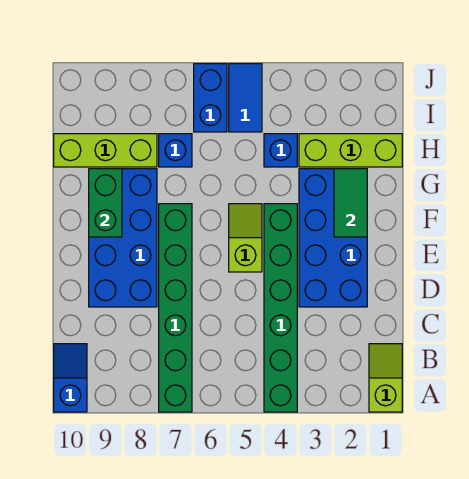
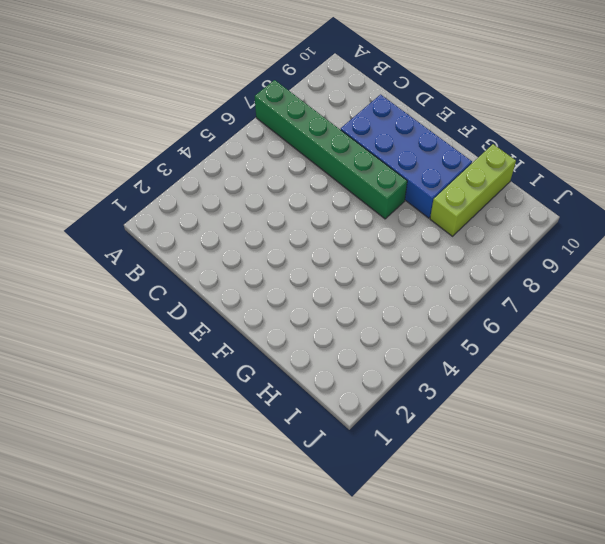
none -> lime 1x2 slope [369,344,402,412]
none -> green 1x6 brick [264,204,297,412]
none -> blue 1x2 slope [54,344,87,412]

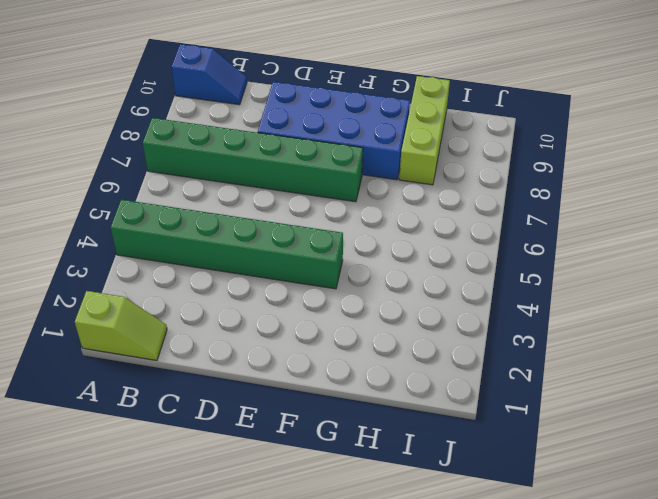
none -> blue 2x4 brick [299,169,367,307]
none -> lime 1x2 slope [229,204,262,272]
none -> lime 1x3 brick [299,134,402,167]

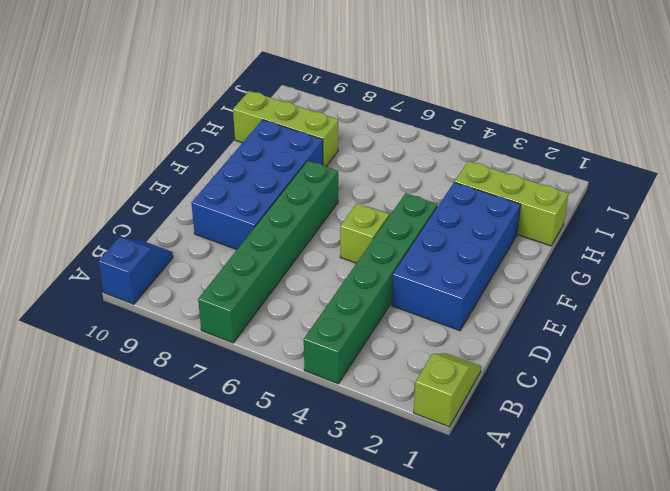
none -> blue 1x1 brick [264,134,297,167]
none -> blue 1x1 brick [159,134,192,167]
none -> blue 1x2 tile [229,64,262,132]

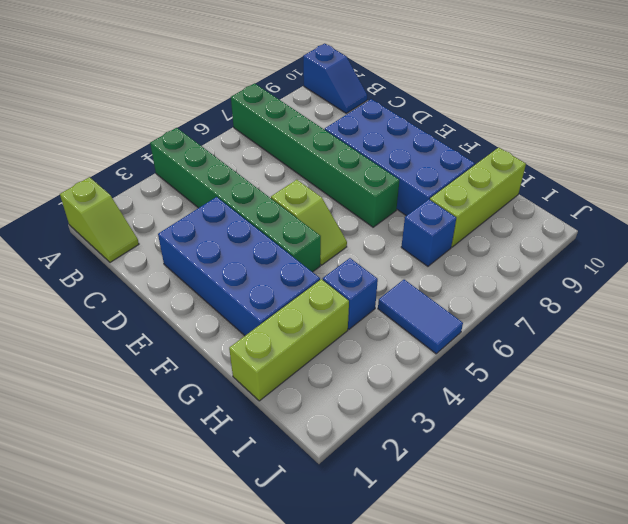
none -> blue 1x2 brick [194,64,227,132]
none -> green 1x2 tile [334,169,367,237]
none -> green 1x2 brick [89,169,122,237]

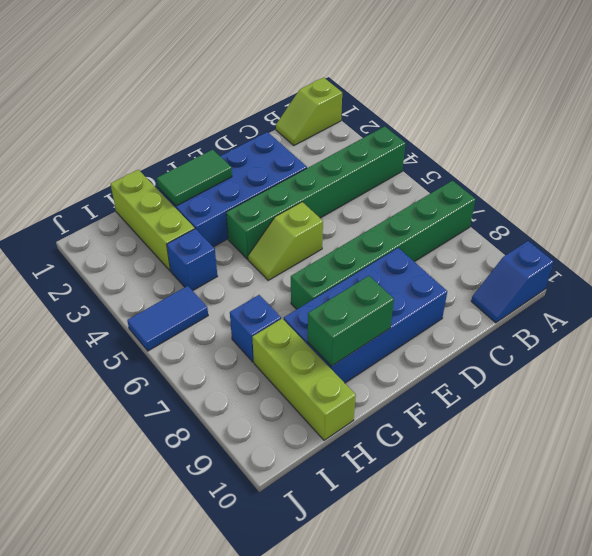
none -> blue 1x2 brick [194,64,227,132]

